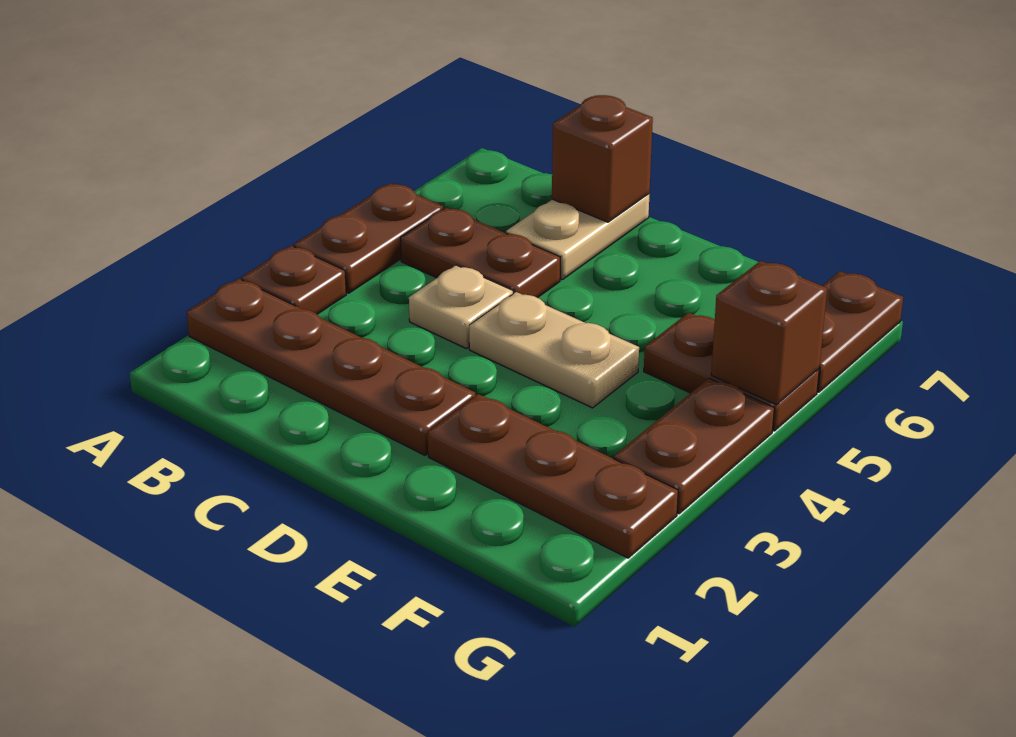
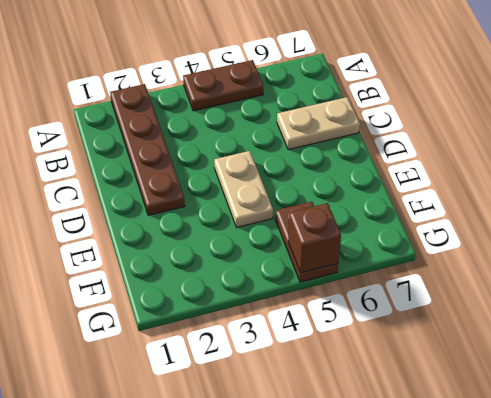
none -> brown 1x1 plate [241,246,346,314]
none -> brown 1x2 plate [400,208,561,298]
none -> tan 1x1 plate [409,265,513,349]

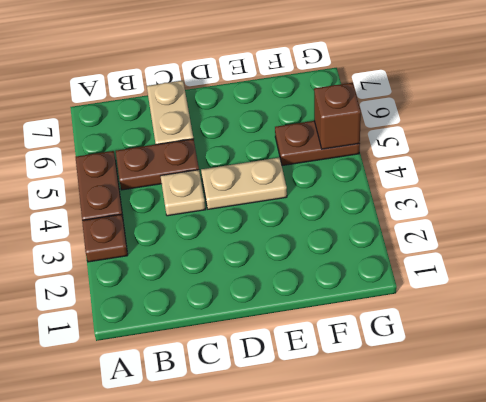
none -> brown 1x4 plate [187,279,475,455]
none -> brown 1x3 plate [428,394,678,558]
none -> brown 1x2 plate [614,378,774,514]

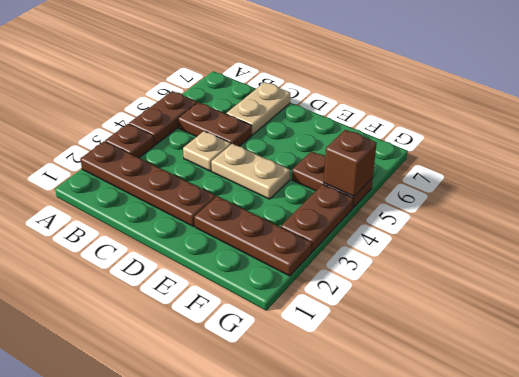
none -> brown 1x2 plate [817,271,903,392]
none -> brown 1x1 brick [552,95,653,222]

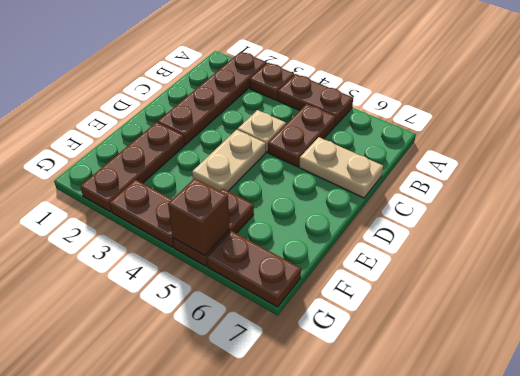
none -> brown 1x1 brick [552,95,653,222]

